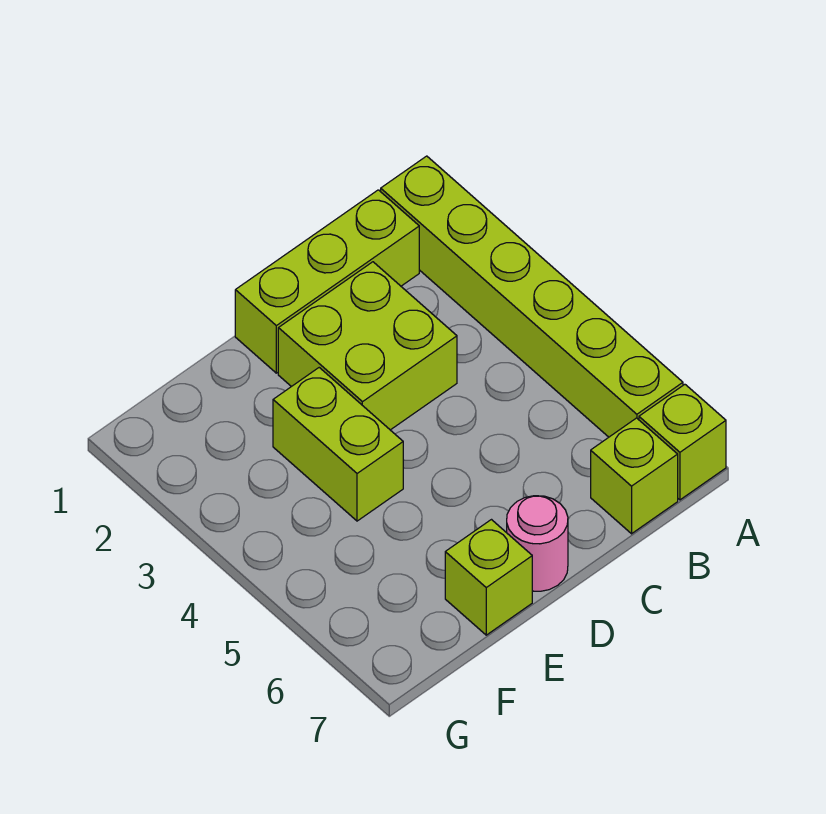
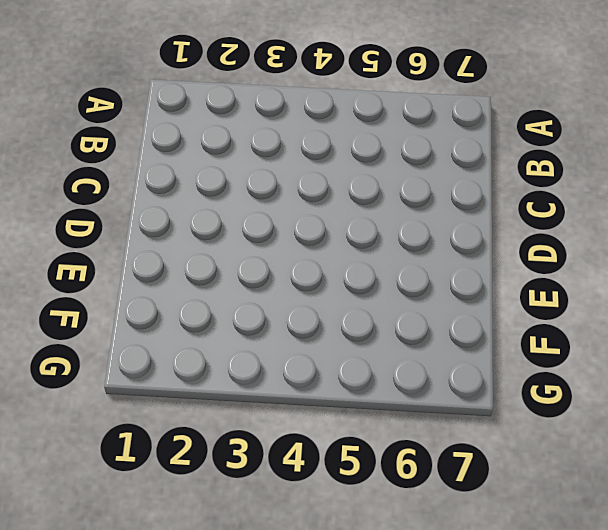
none -> lime 1x6 brick [381,156,683,437]
none -> lime 1x1 brick [639,384,726,500]

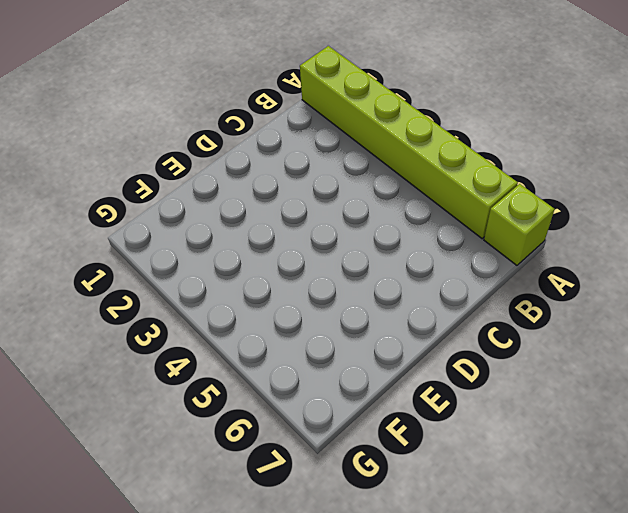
none -> lime 1x3 brick [235,190,419,373]
none -> lime 1x1 brick [591,418,678,534]

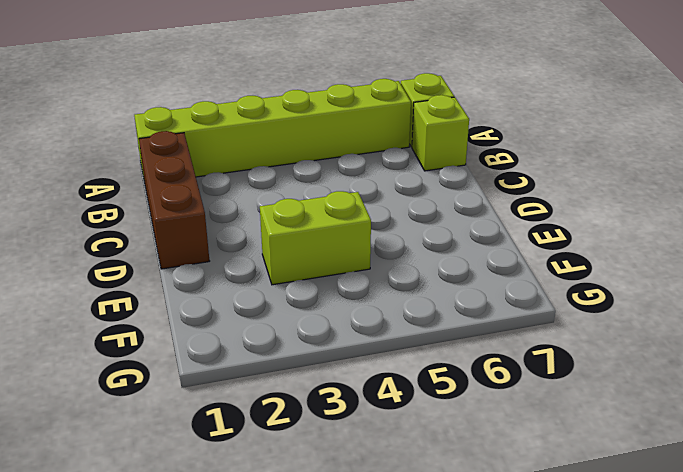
brown 1x3 brick [139,131,209,269] -> lime 1x3 brick [235,190,419,373]
none -> lime 2x2 brick [278,262,457,430]
none -> pink 1x1 round brick [507,496,568,591]

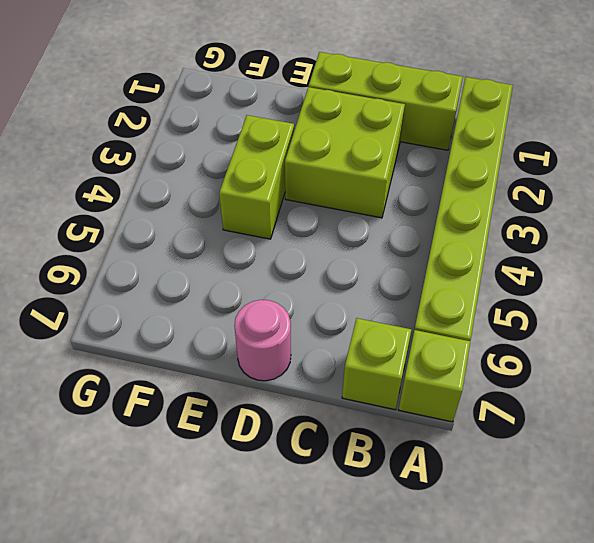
none -> lime 1x1 brick [445,520,532,635]

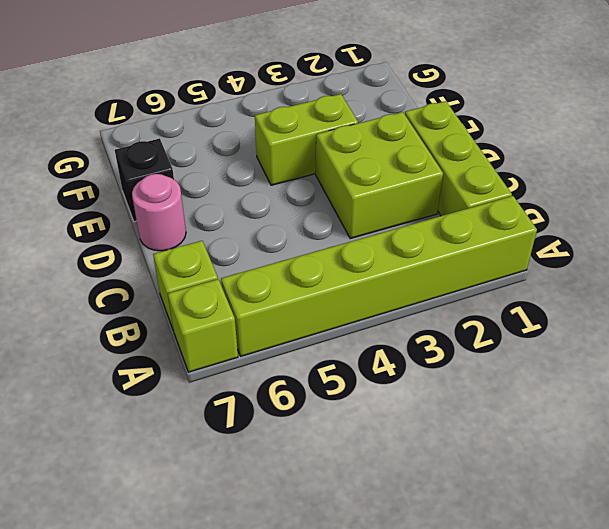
black 1x1 brick [115,139,174,222] -> lime 1x1 brick [445,520,532,635]

